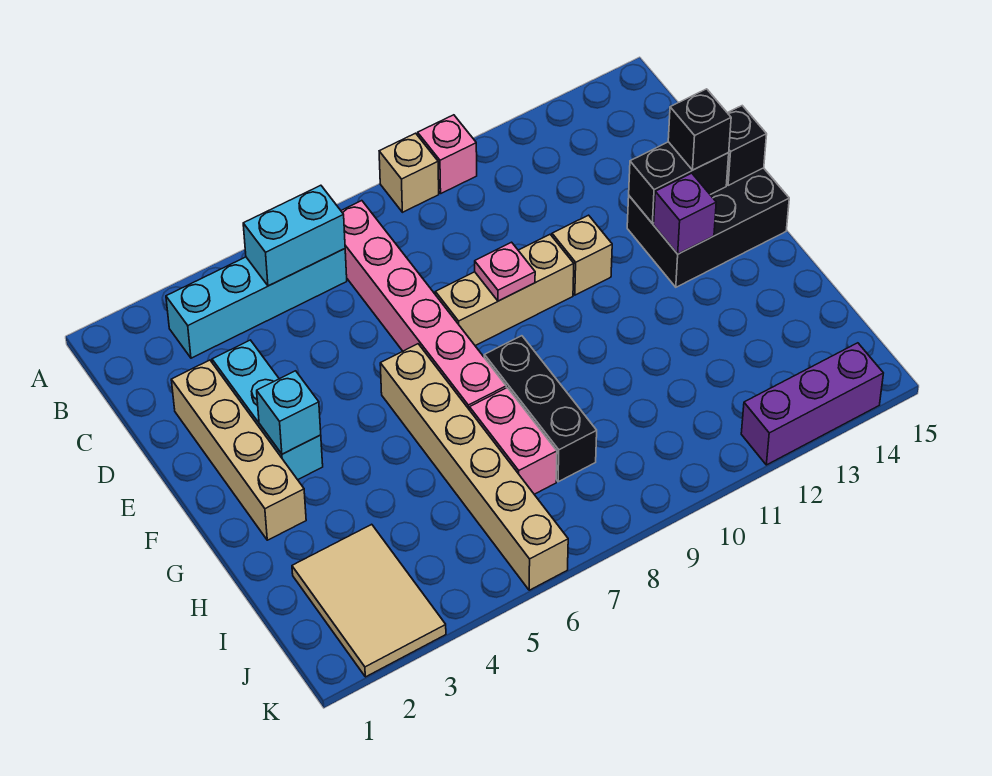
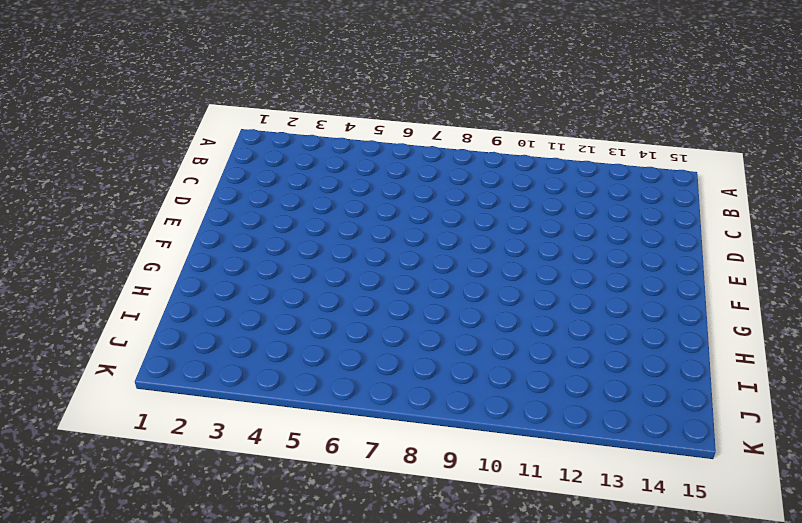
none -> tan 1x1 brick [379,133,439,212]
none -> pink 1x1 brick [418,115,477,193]
none -> cyan 1x4 brick [166,249,347,358]

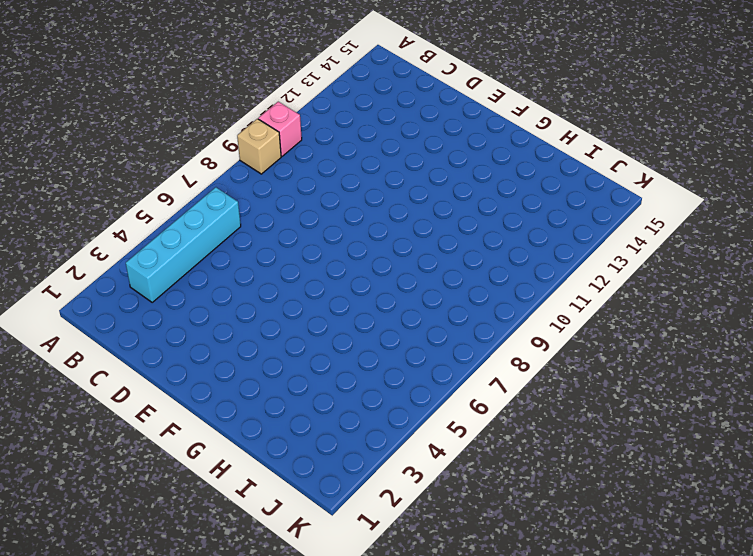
none -> pink 1x6 brick [341,201,506,410]
none -> tan 1x4 brick [171,360,306,540]
none -> cyan 1x3 brick [212,340,323,480]

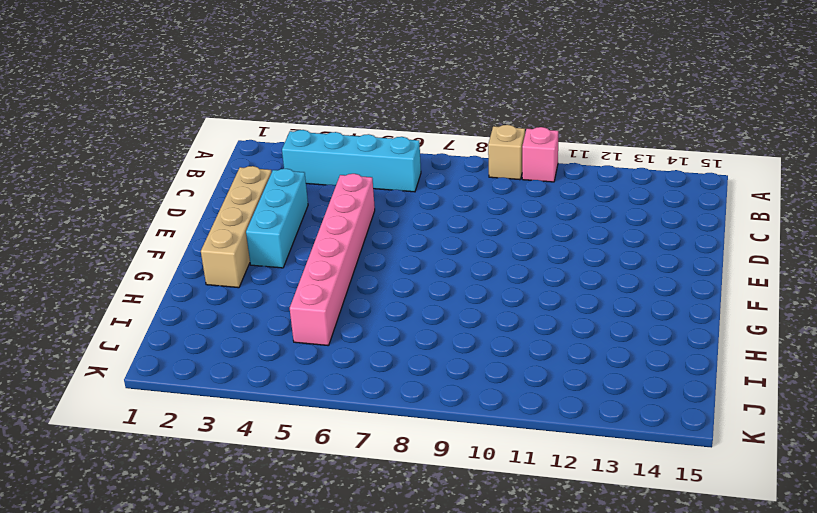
pink 1x6 brick [290,174,375,346] -> pink 1x6 brick moved to [341,201,506,410]
none -> tan 1x3 brick [435,235,574,346]
none -> tan 1x1 brick [552,215,612,295]
none -> black 2x3 brick [627,168,789,287]

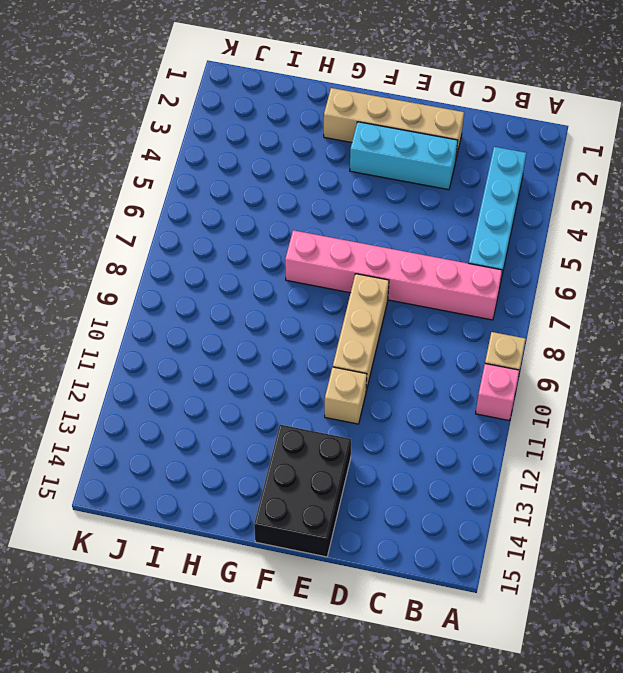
none -> tan 1x6 brick [380,344,568,590]
none -> black 1x3 brick [484,336,597,482]
none -> pink 1x2 brick [470,388,557,494]

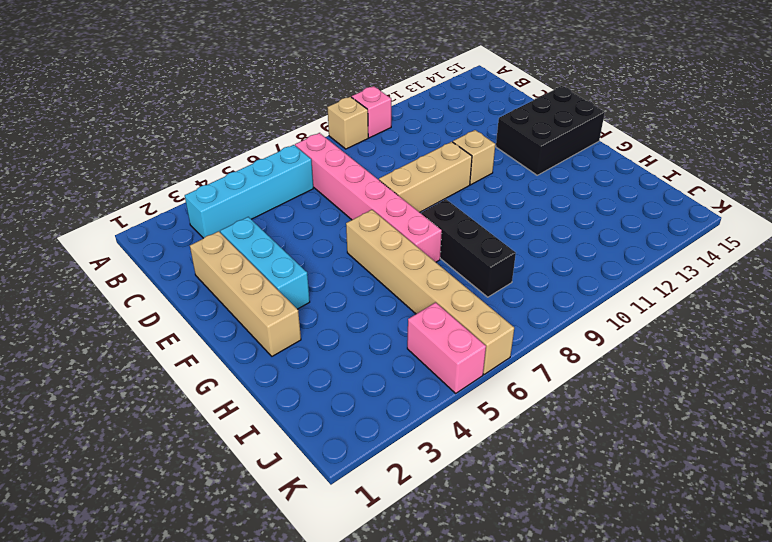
pink 1x2 brick [407,302,486,393] -> pink 1x2 brick moved to [470,388,557,494]
none -> tan 2x3 tile [292,524,446,677]
none -> purple 1x3 brick [741,343,883,465]
none -> cyan 1x2 brick [243,185,345,286]

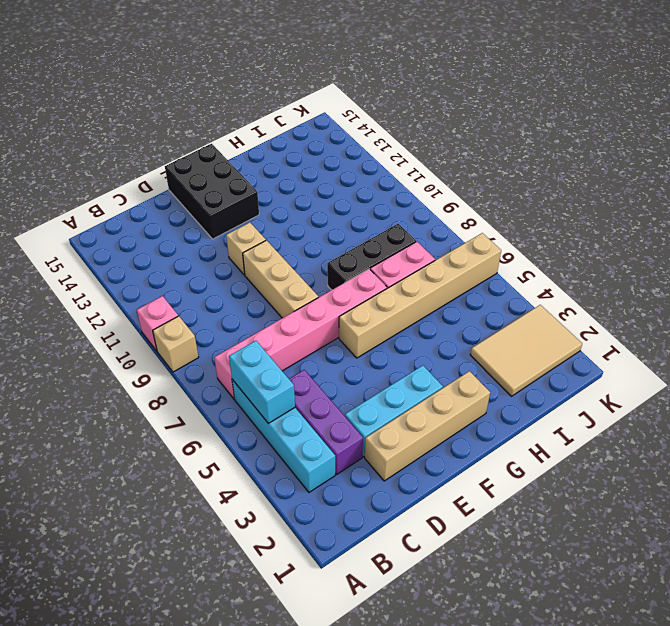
purple 1x3 brick [289,370,363,474] -> purple 1x3 brick moved to [741,343,883,465]
none -> pink 1x1 plate [475,242,535,301]
none -> black 1x2 brick [629,142,729,223]
none -> black 1x1 brick [727,106,767,186]

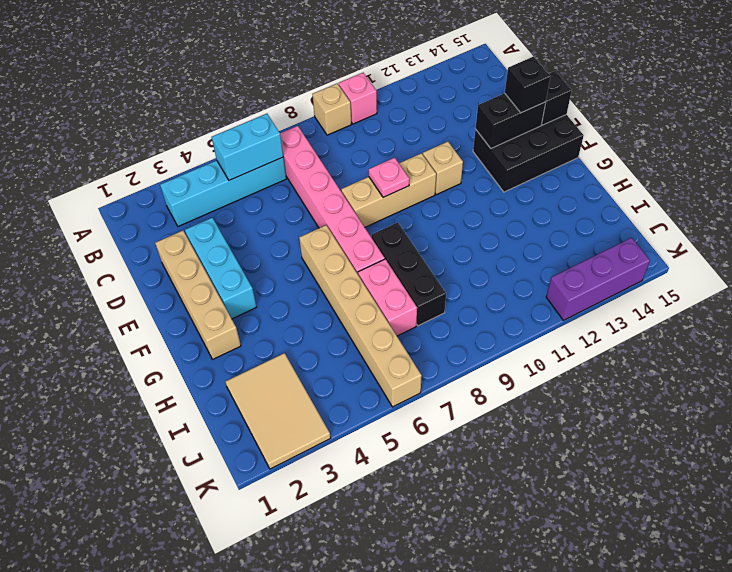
none -> cyan 1x1 brick [257,371,321,454]
none -> purple 1x1 brick [654,173,716,254]

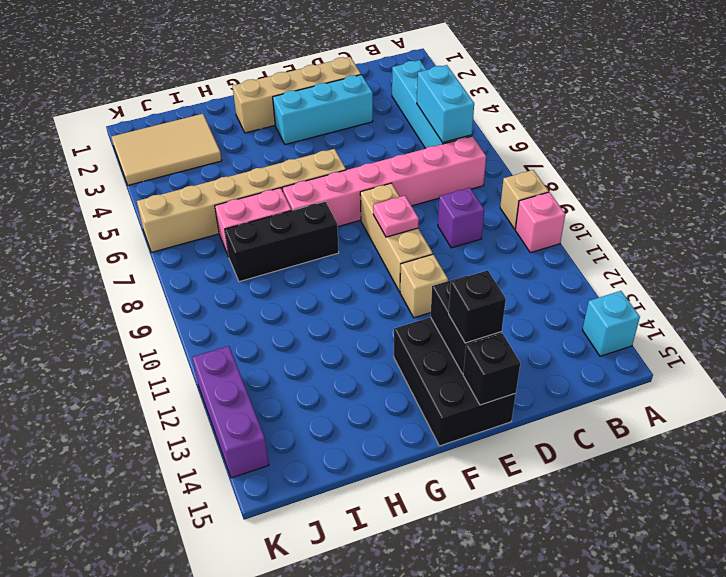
cyan 1x1 brick [583,291,640,356] -> cyan 1x1 brick moved to [257,371,321,454]
purple 1x1 brick [438,188,484,248] -> purple 1x1 brick moved to [654,173,716,254]

